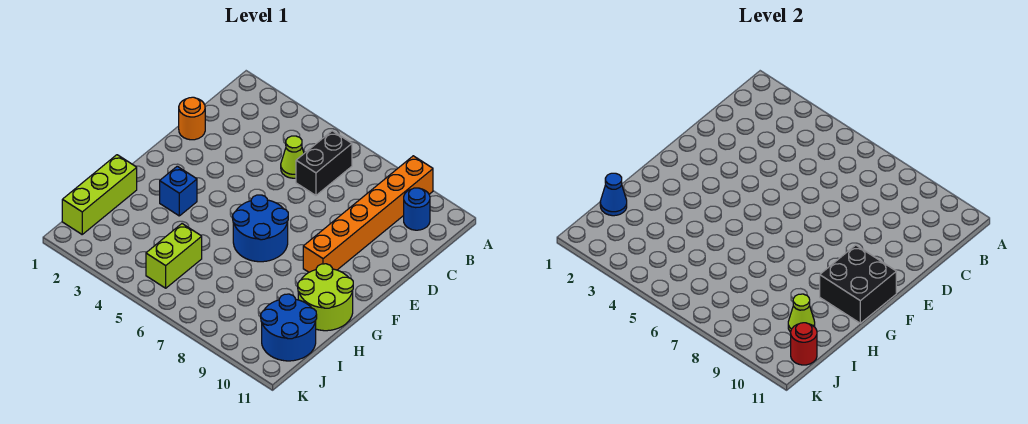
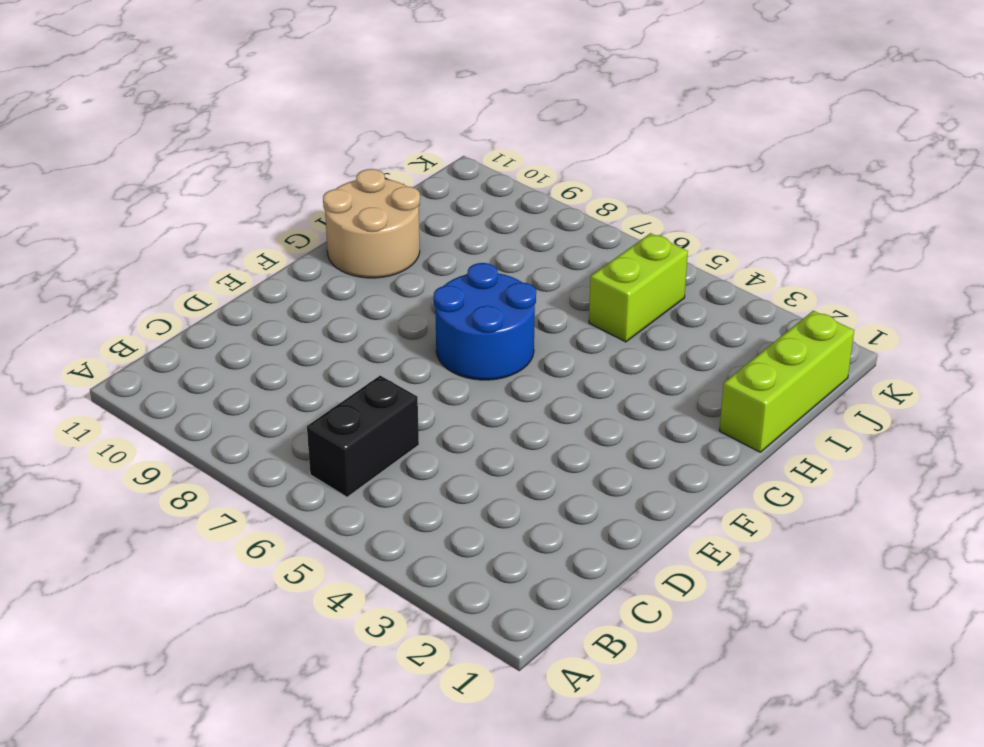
tan 2x2 round brick [323,169,420,278] -> lime 2x2 round brick [298,264,353,331]
none -> orange 1x6 brick [303,156,433,272]
none -> blue 1x1 round brick [404,188,430,230]
none -> lime 1x1 cone [281,136,304,178]

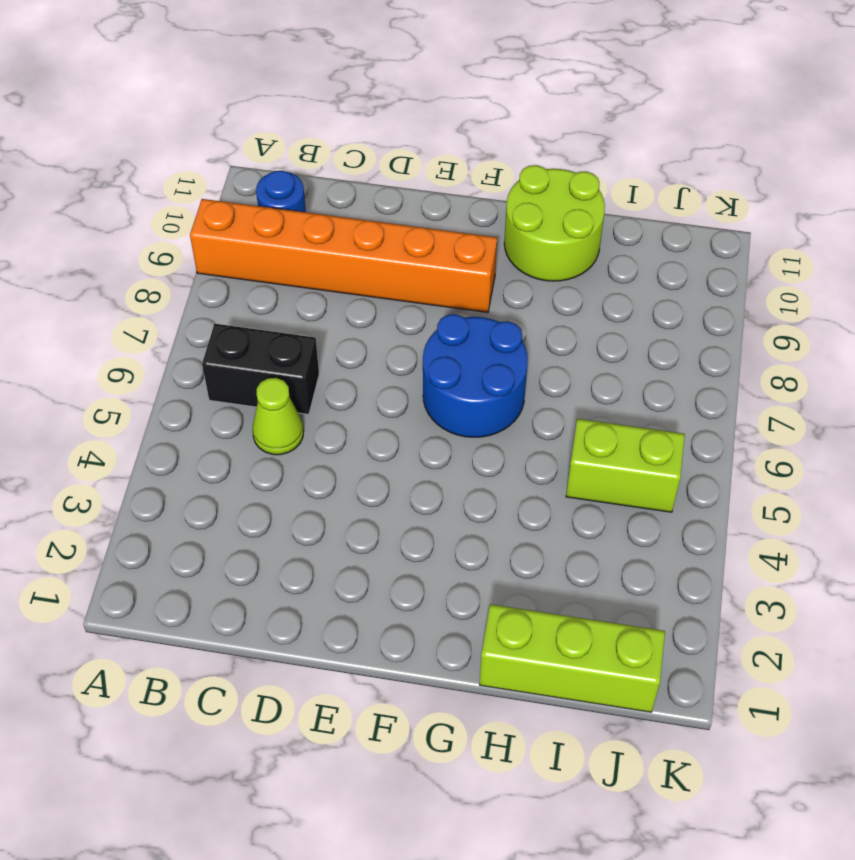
none -> orange 1x1 round brick [179,97,205,140]
none -> blue 1x1 brick [160,166,197,216]
none -> blue 2x2 round brick [261,294,317,361]

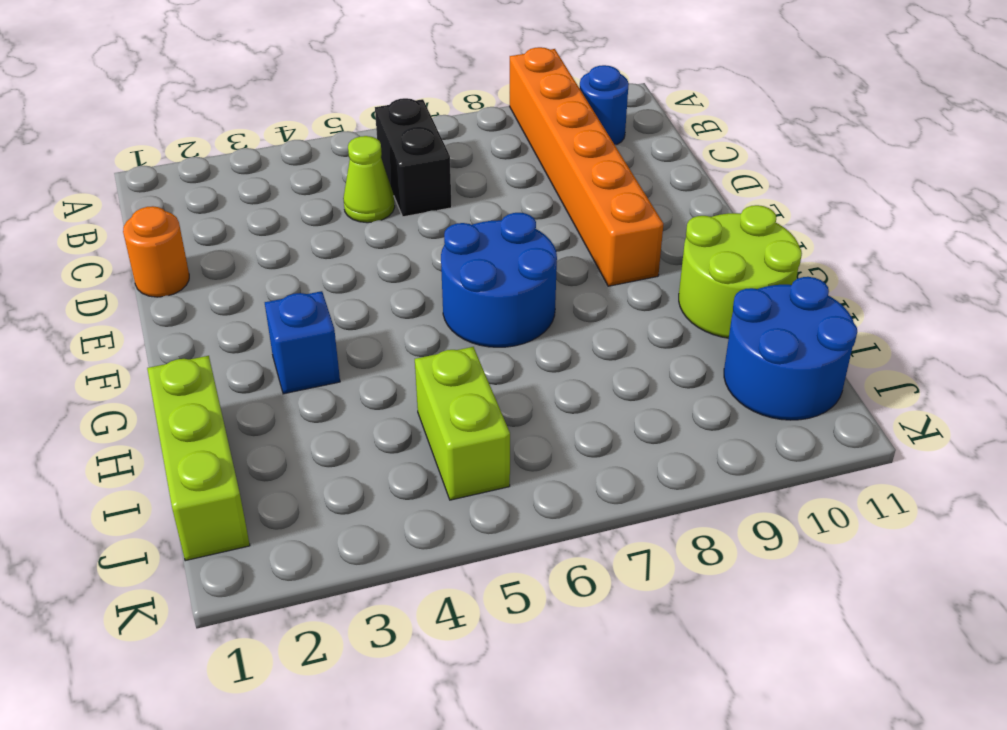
none -> black 2x2 brick [820,245,896,323]
none -> blue 1x1 cone [600,173,627,216]
none -> lime 1x1 cone [788,294,815,332]

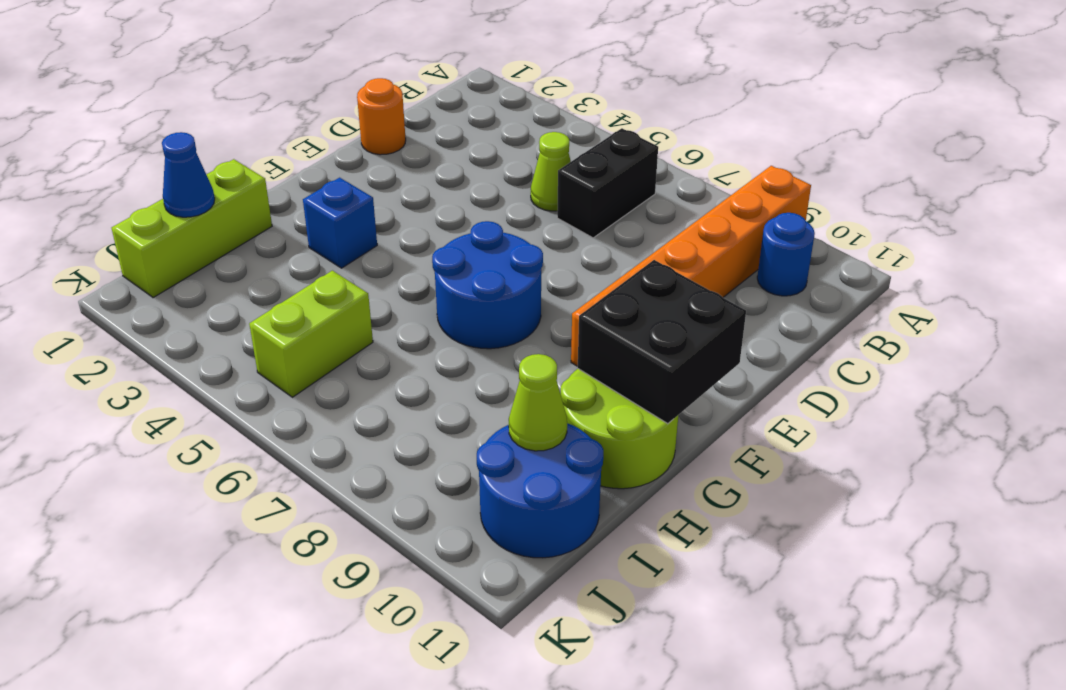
none -> red 1x1 round brick [791,323,817,365]

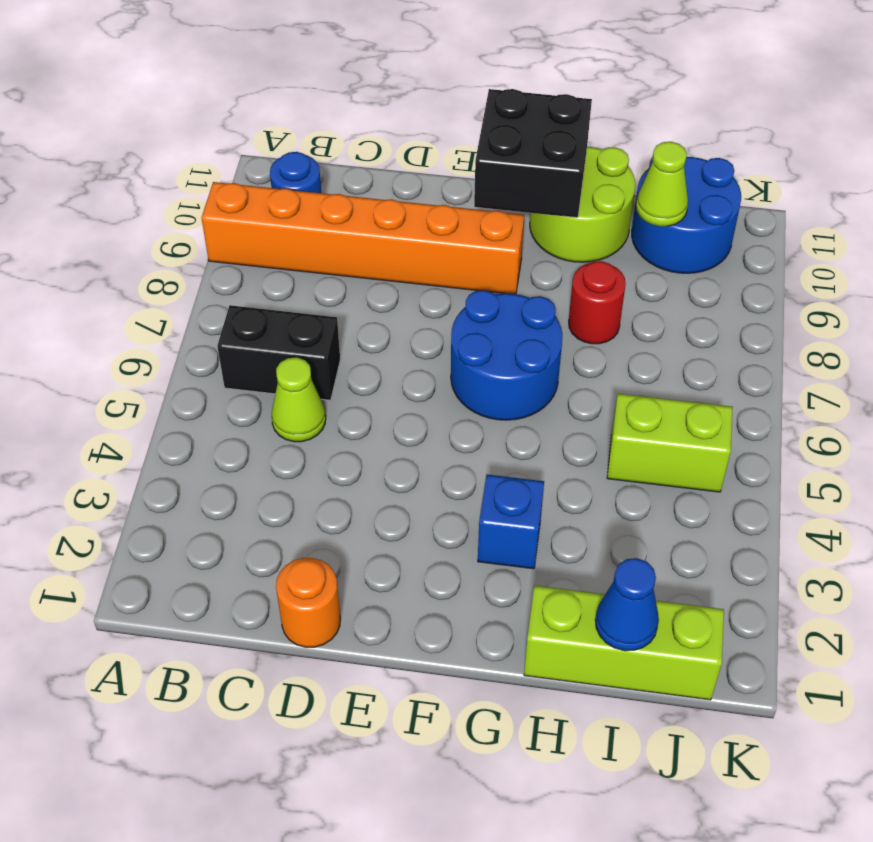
red 1x1 round brick [569,261,626,344] -> red 1x1 round brick moved to [791,323,817,365]

